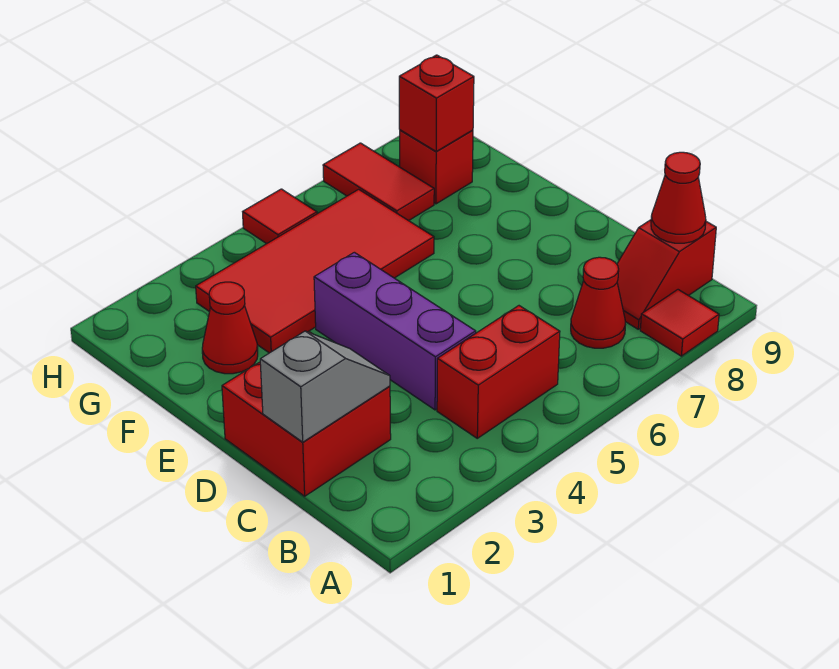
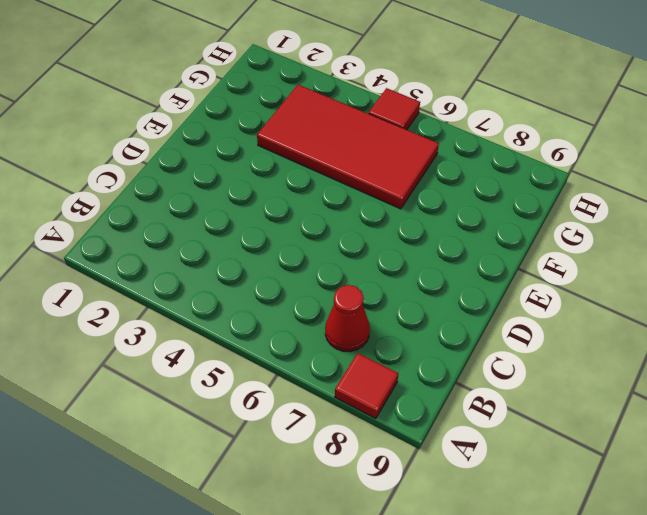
none -> red 1x2 brick [437,306,560,438]
none -> red 1x2 slope [617,220,716,329]
none -> red 2x2 brick [222,332,391,496]

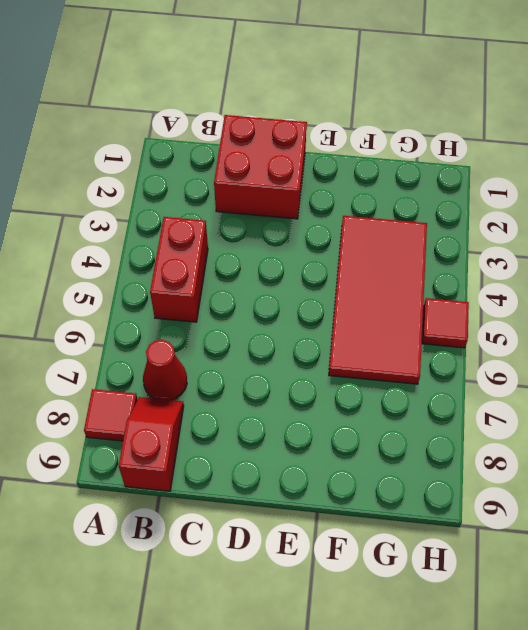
none -> purple 1x3 brick [314,252,476,410]
none -> red 1x1 cone [202,282,258,374]
none -> red 1x2 tile [323,143,434,221]

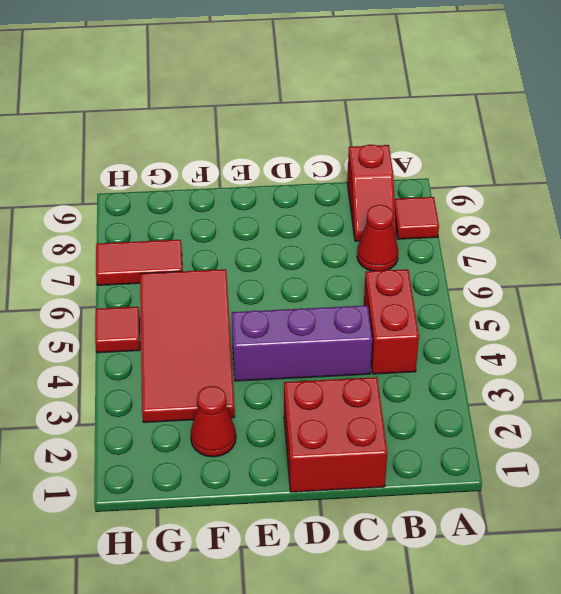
none -> red 1x1 brick [400,130,473,204]
none -> red 1x1 cone [651,152,706,243]
none -> grey 1x2 slope [260,331,390,442]

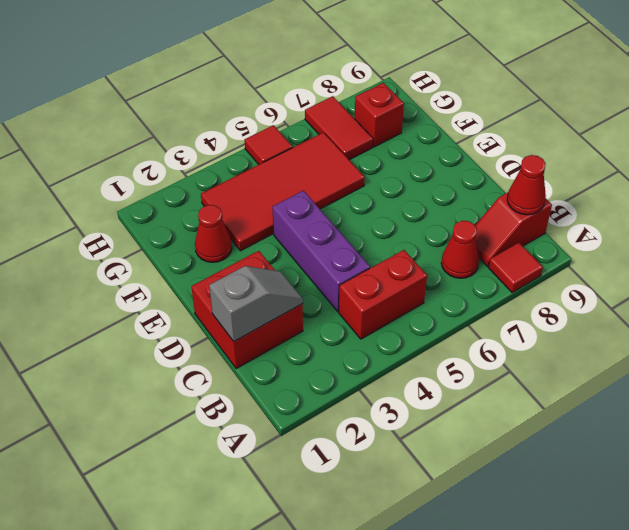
none -> red 1x1 brick [399,55,474,151]

